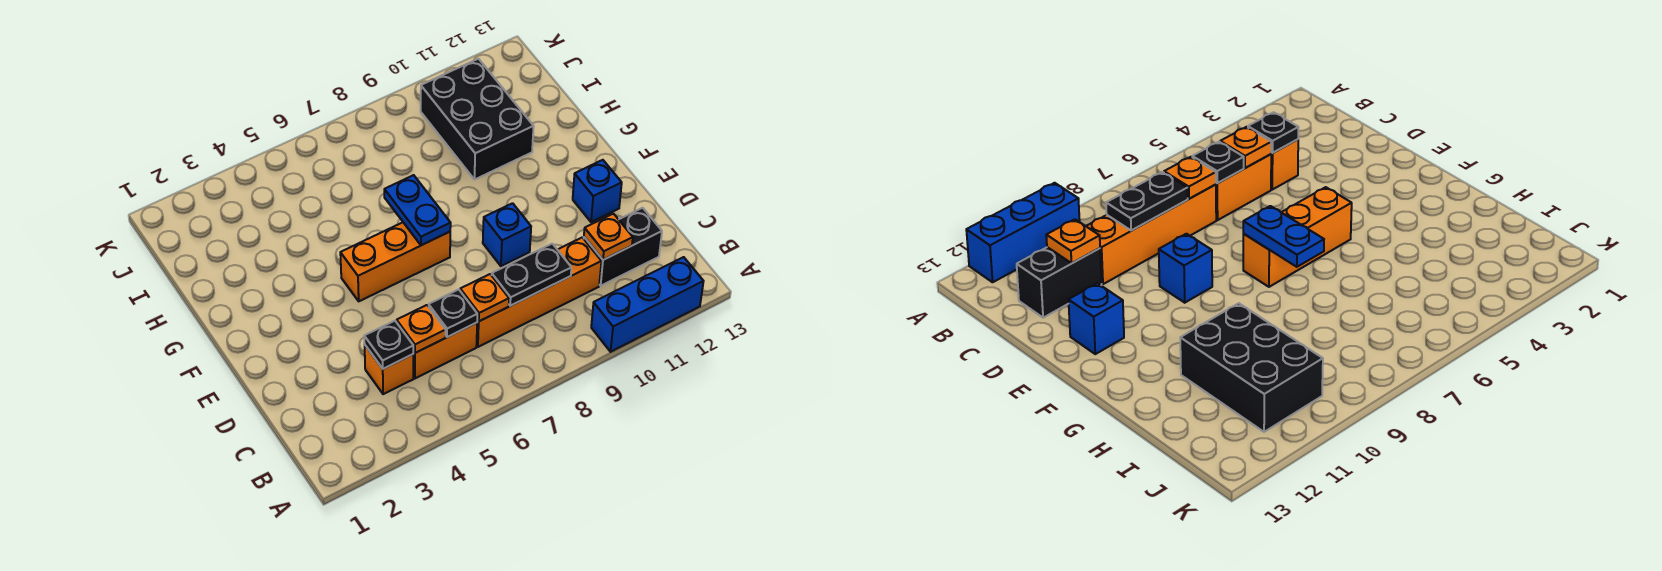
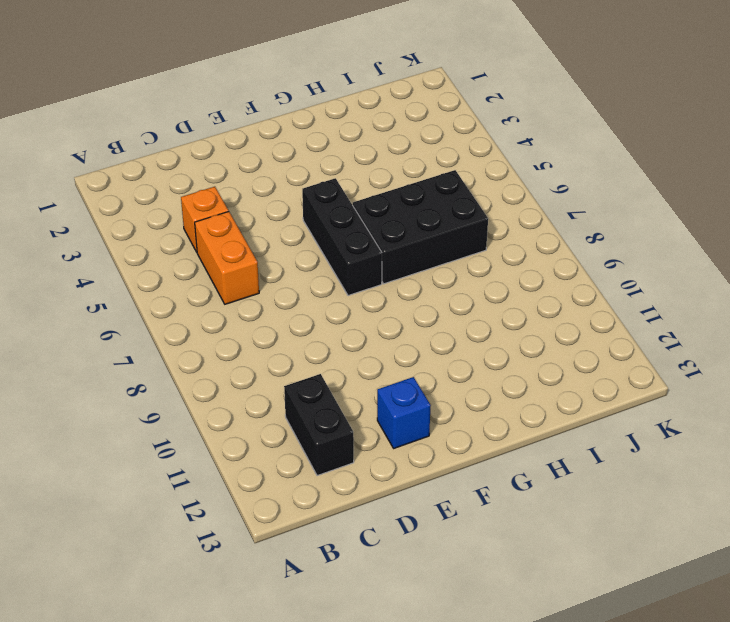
black 1x3 brick [302,178,382,296] -> orange 1x3 brick [340,222,450,301]
black 2x3 brick [353,170,488,284] -> black 2x3 brick moved to [421,59,534,180]
none -> blue 1x3 brick [591,257,704,352]
none -> orange 1x4 brick [477,237,601,347]
none -> blue 1x1 brick [483,203,531,266]

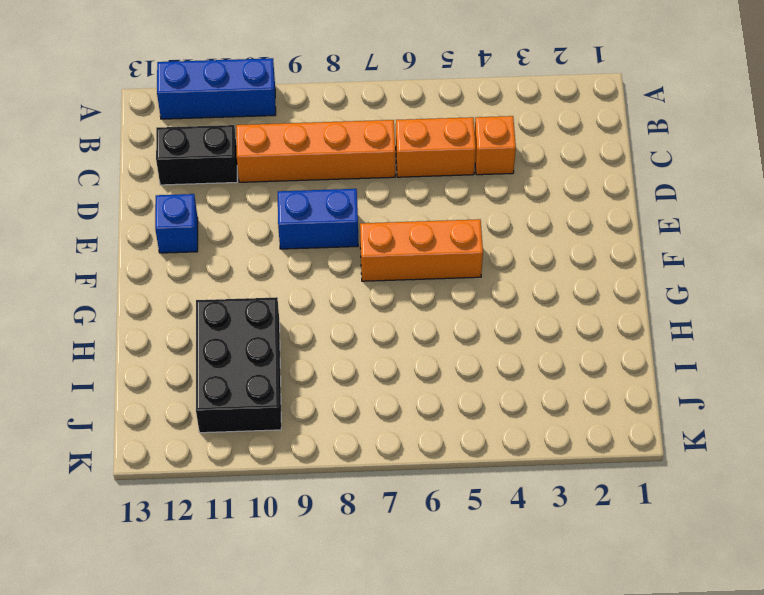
blue 1x2 brick [278,189,358,249] -> blue 1x1 brick [483,203,531,266]
none -> black 1x1 plate [364,321,413,369]
none -> orange 1x1 plate [397,305,446,353]
none -> black 1x1 plate [429,289,477,337]

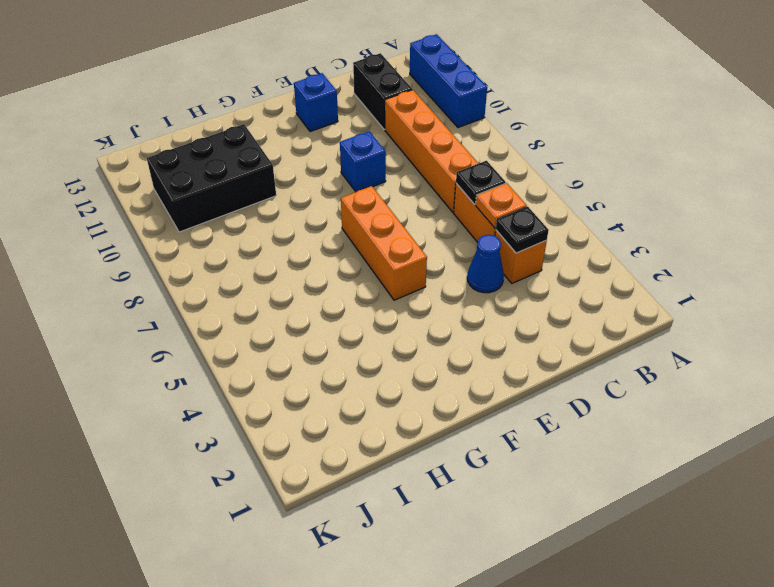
blue 1x1 cone [467,235,504,293] -> none
none -> orange 1x1 plate [460,274,509,321]
none -> black 1x2 plate [492,244,571,306]
none -> orange 1x1 plate [584,214,633,260]

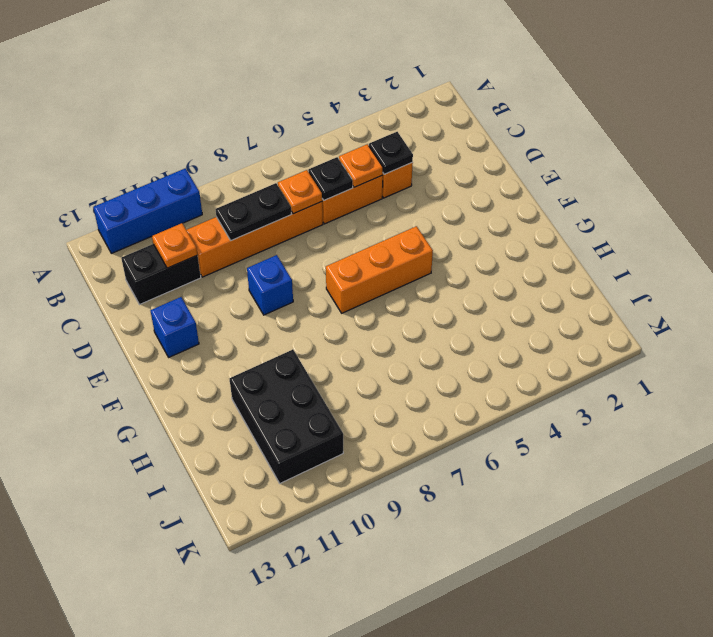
none -> blue 1x2 plate [384,175,451,245]

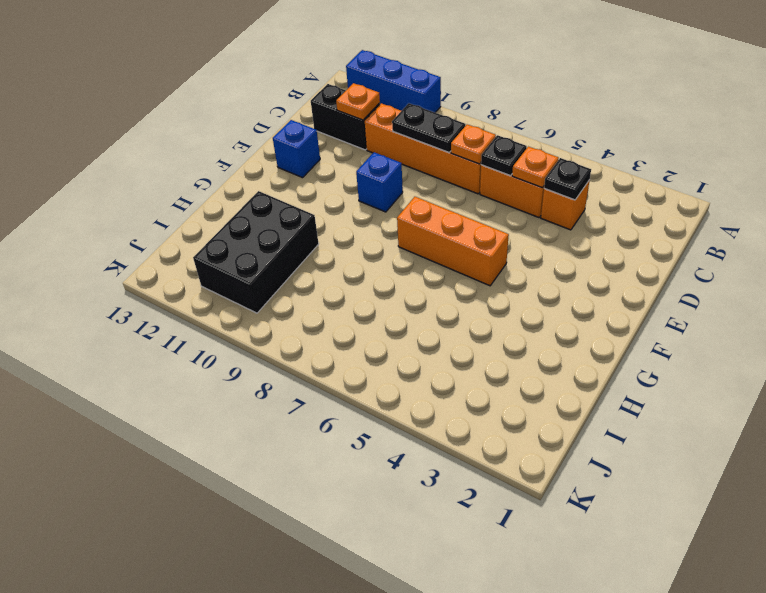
none -> blue 1x2 plate [384,175,451,245]

